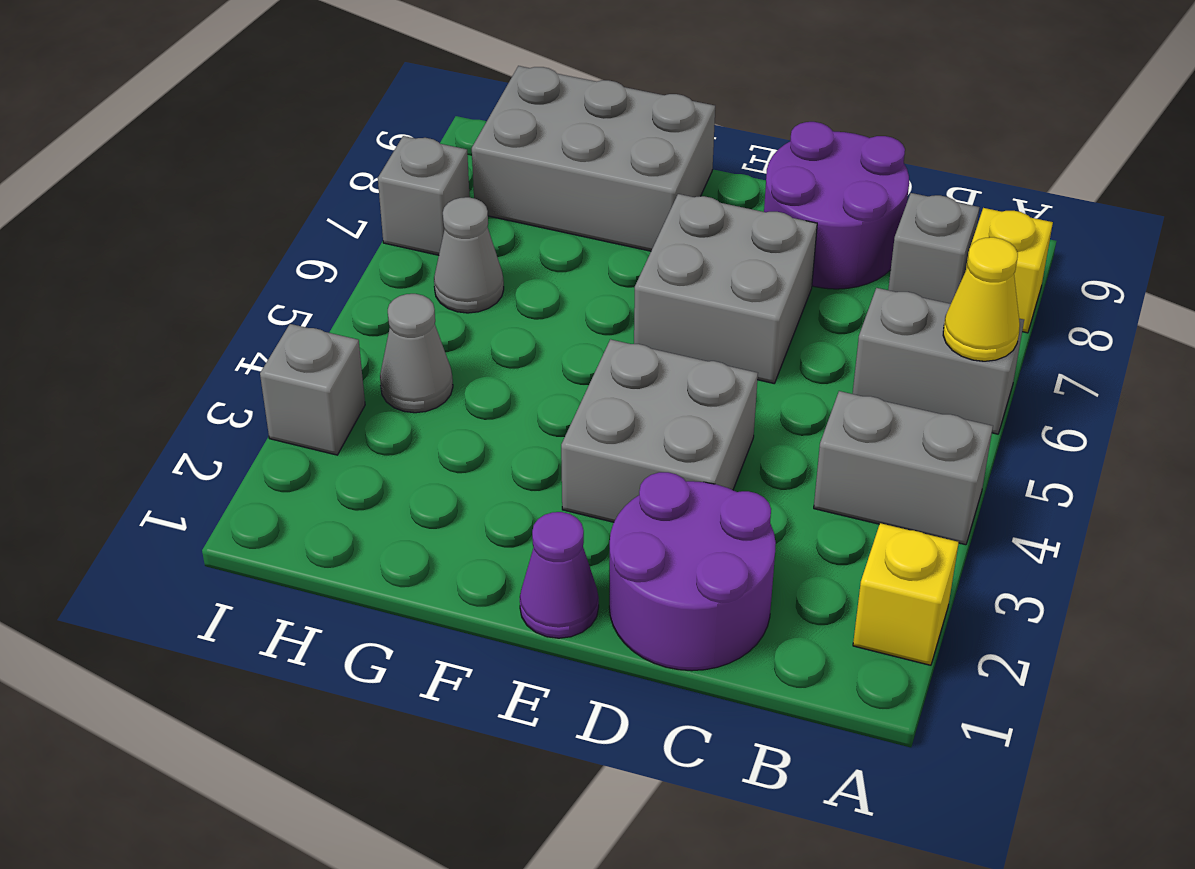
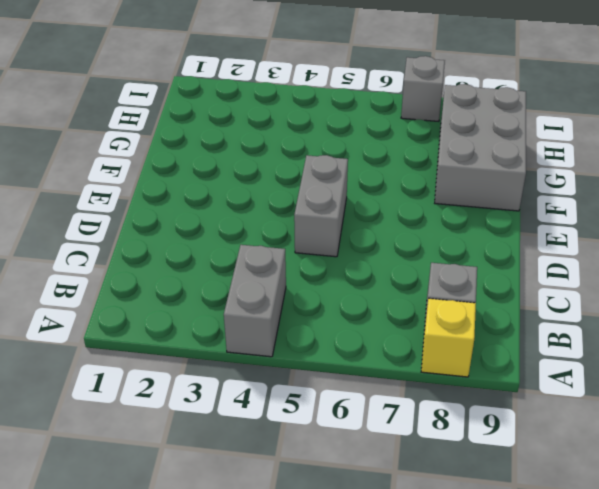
grey 1x2 brick [294,155,348,257] -> grey 1x2 brick moved to [853,288,1024,434]
none -> yellow 1x1 brick [853,523,959,665]
none -> purple 2x2 round brick [609,472,776,671]
none -> purple 2x2 round brick [764,122,909,289]

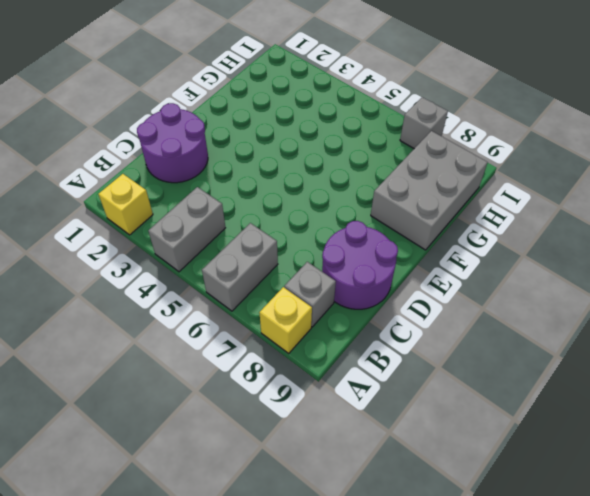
none -> grey 2x2 brick [561,339,758,522]
none -> grey 2x2 brick [634,194,817,383]
none -> purple 1x1 cone [520,512,599,638]

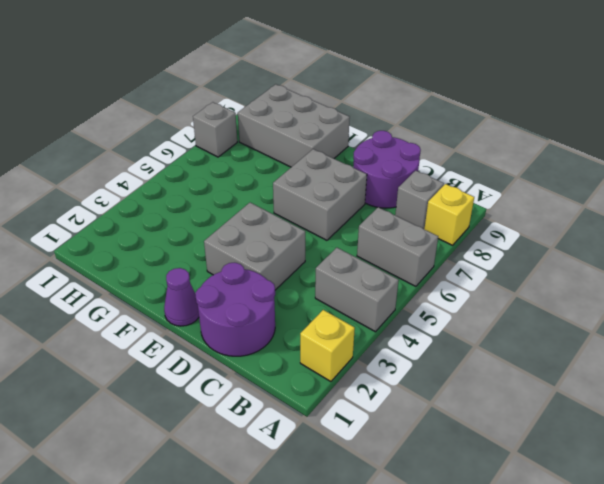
none -> grey 1x1 cone [380,294,453,413]
none -> grey 1x1 cone [434,197,504,313]
none -> grey 1x1 brick [260,324,365,455]

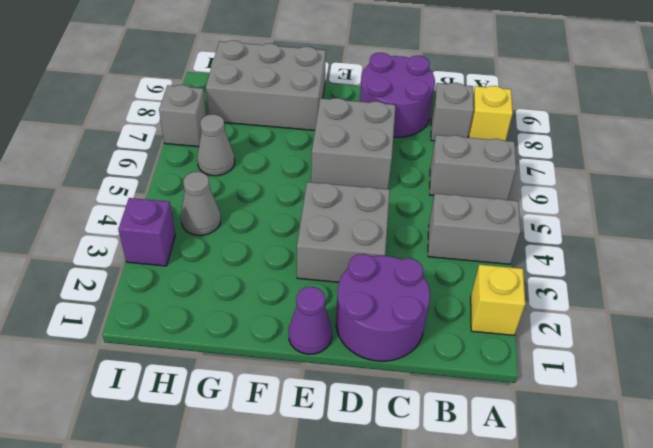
purple 1x1 brick [118,198,175,266] -> grey 1x1 brick [260,324,365,455]
none -> yellow 1x1 cone [943,237,1020,361]

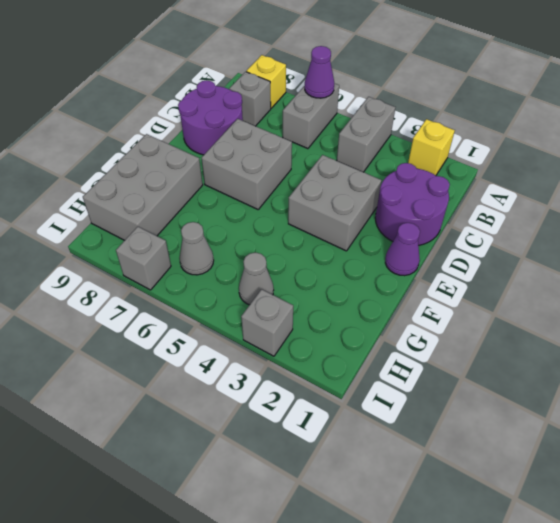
purple 1x1 cone [305,46,334,98] -> yellow 1x1 cone [943,237,1020,361]

